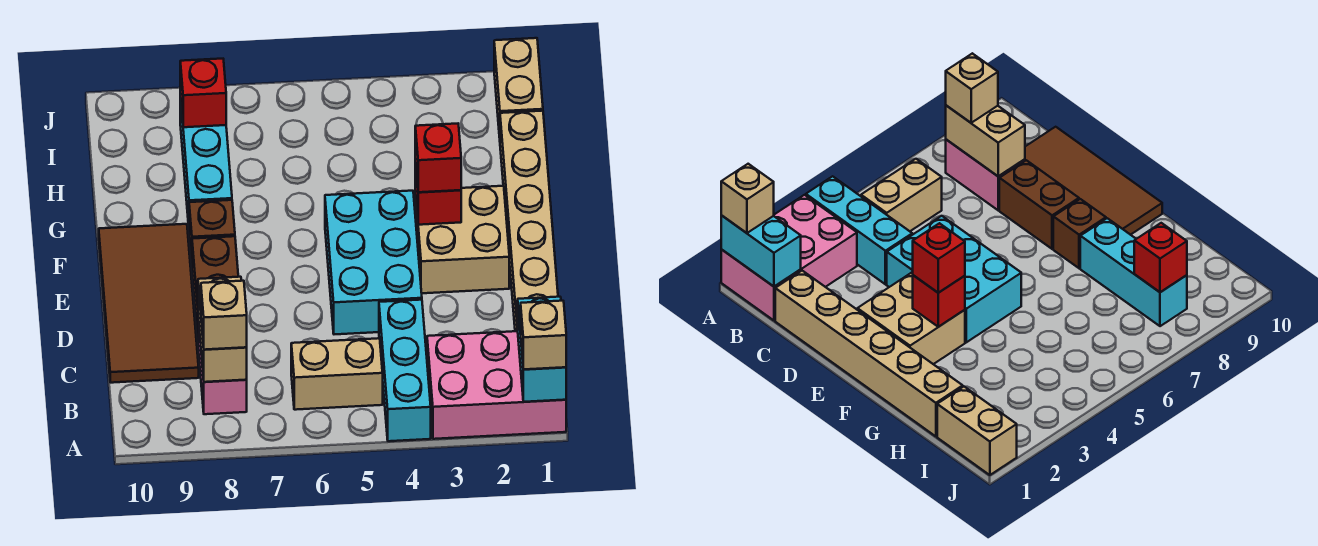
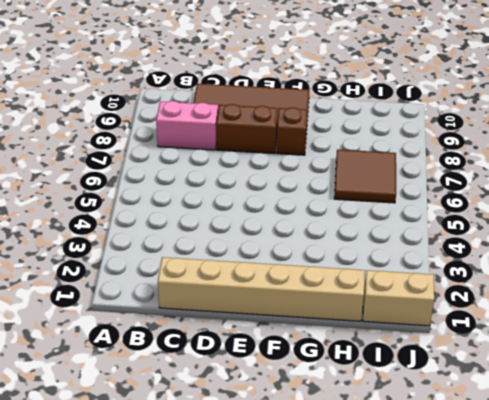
brown 2x2 tile [334,150,396,203] -> none
none -> pink 2x3 brick [427,331,566,439]
none -> cyan 1x3 brick [379,300,431,441]
none -> tan 1x2 brick [291,338,383,410]

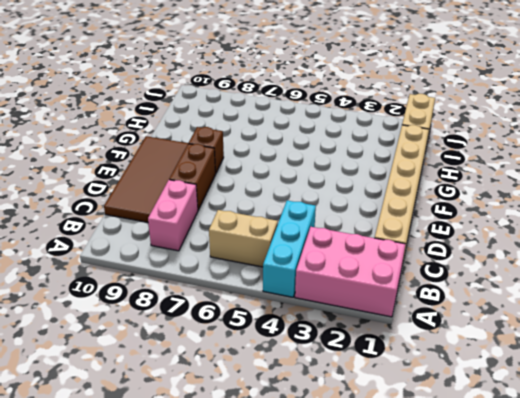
none -> cyan 2x3 brick [325,191,422,334]
none -> tan 2x2 brick [415,186,509,293]
none -> cyan 1x3 brick [180,94,232,226]

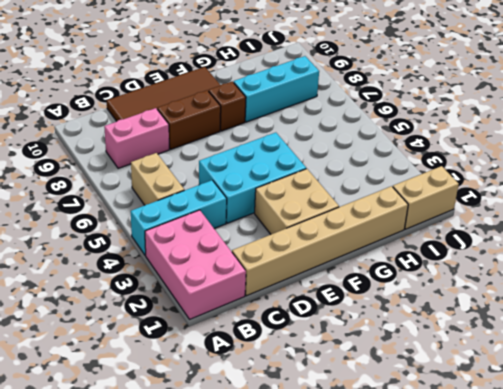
none -> cyan 1x2 brick [517,297,566,402]
none -> tan 1x2 brick [198,277,247,382]
none -> red 1x1 brick [415,159,461,225]

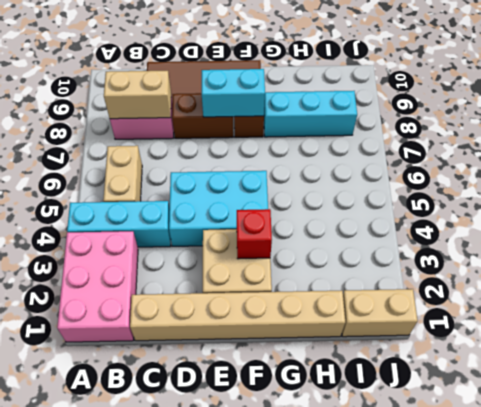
cyan 1x2 brick [202,69,265,117] -> cyan 1x2 brick moved to [517,297,566,402]
none -> red 1x1 brick [180,59,226,127]
none -> tan 1x1 brick [521,301,566,369]
none -> tan 1x1 brick [201,281,247,350]

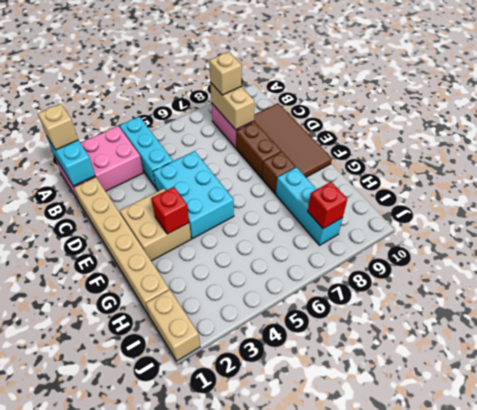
none -> tan 1x2 brick [291,338,383,410]
none -> red 1x1 brick [415,124,461,192]

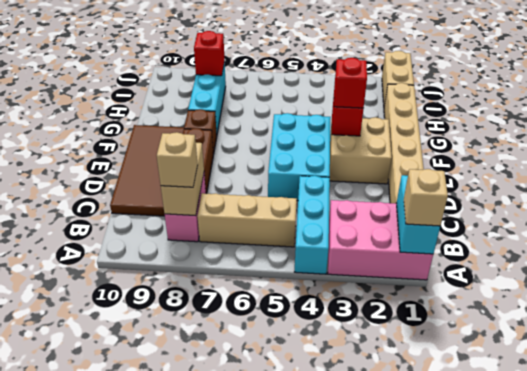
tan 1x3 brick [197,193,297,247] -> tan 1x2 brick [291,338,383,410]

